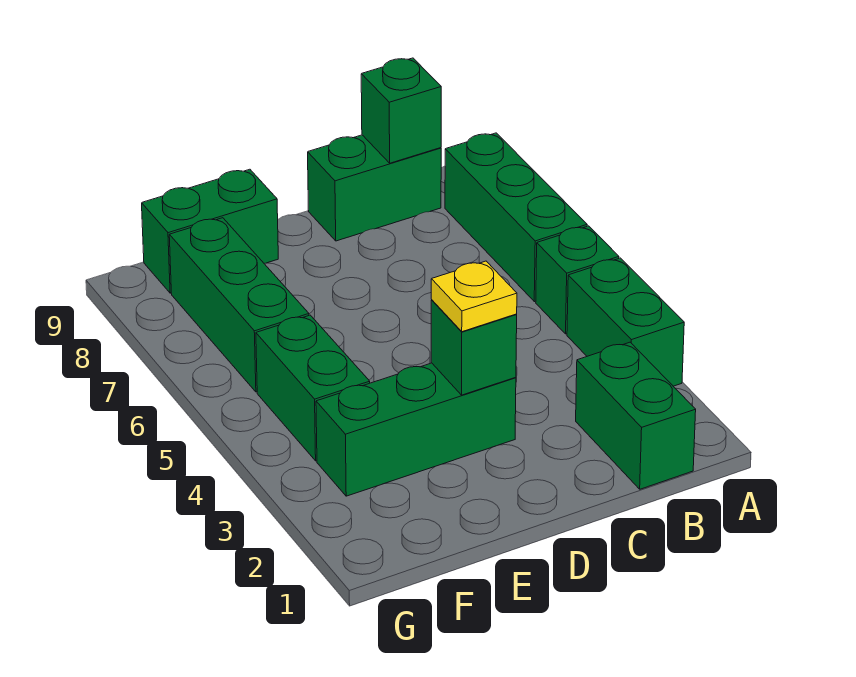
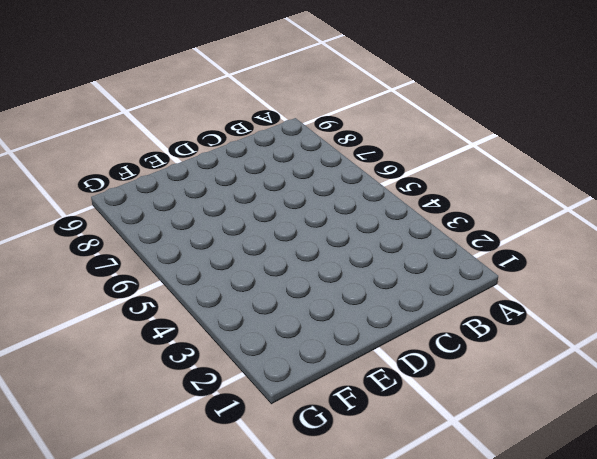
none -> green 1x2 brick [567,258,684,386]
none -> green 1x1 brick [536,226,619,334]
none -> green 1x3 brick [445,133,587,302]

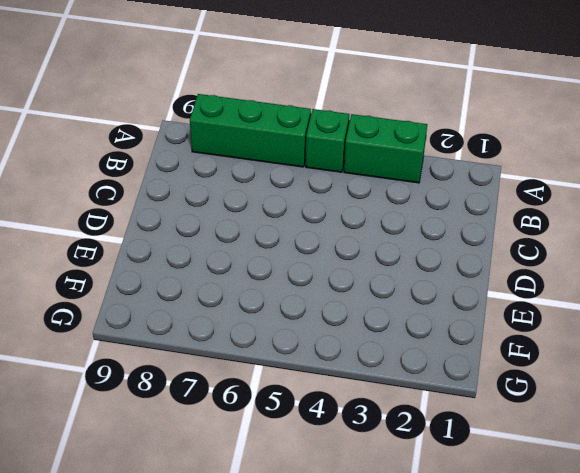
none -> green 1x2 brick [576,342,696,489]
none -> green 1x2 brick [308,135,441,241]
none -> green 1x3 brick [316,363,516,496]

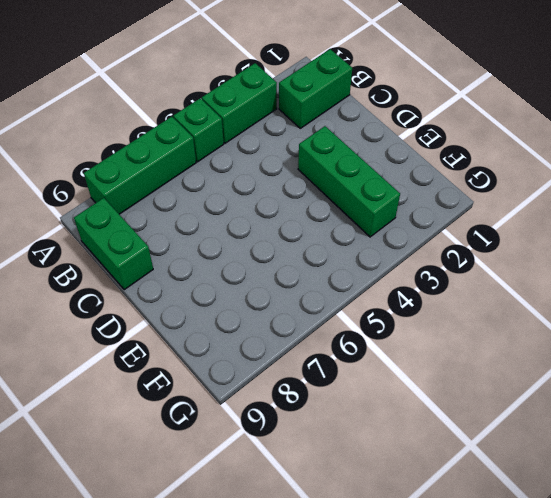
none -> green 1x2 brick [142,169,278,293]
none -> green 1x2 brick [256,315,370,461]
none -> green 1x3 brick [169,218,309,392]

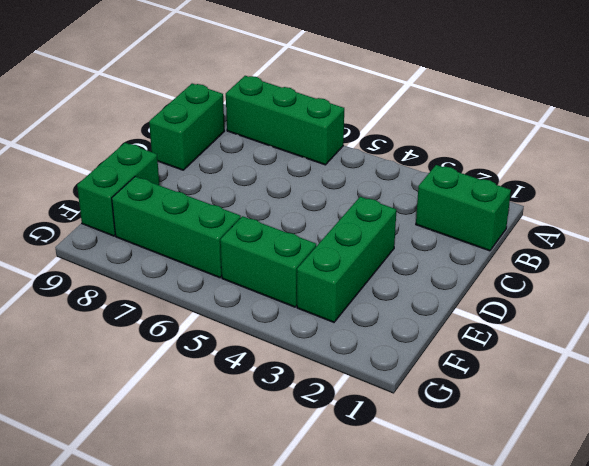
none -> green 1x2 brick [567,258,684,386]
none -> green 1x1 brick [536,226,619,334]
none -> green 1x1 brick [361,58,441,163]

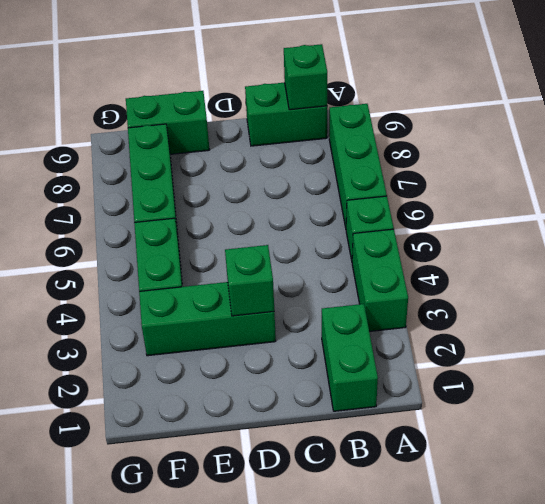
none -> yellow 1x1 plate [431,261,517,332]

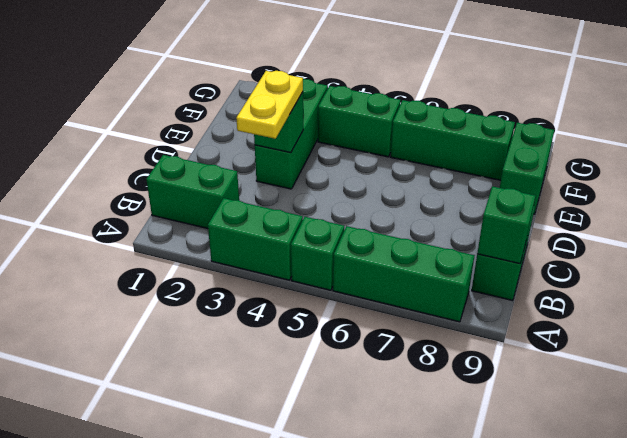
yellow 1x2 plate [236,71,303,139] -> yellow 1x1 plate [431,261,517,332]

